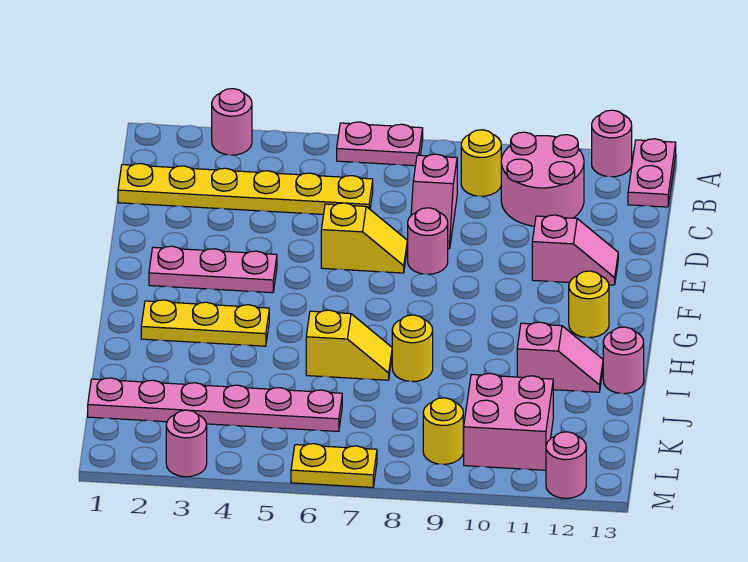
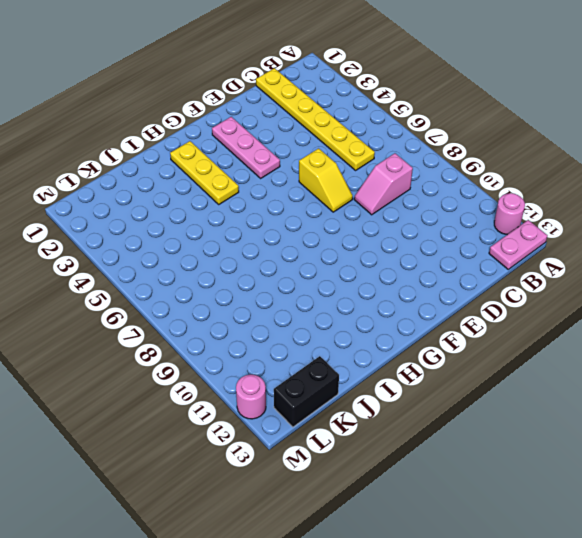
black 1x2 brick [274,356,339,427] -> none
none -> pink 1x1 round brick [212,89,252,155]
none -> pink 1x2 plate [337,122,423,166]
none -> yellow 1x1 round brick [461,130,501,196]

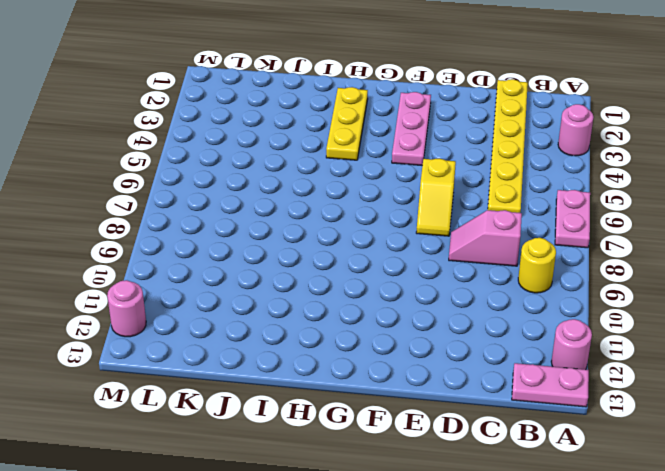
none -> pink 2x2 round brick [501,132,584,226]
none -> pink 1x1 round brick [408,208,448,274]
none -> pink 1x2 slope [532,215,618,285]

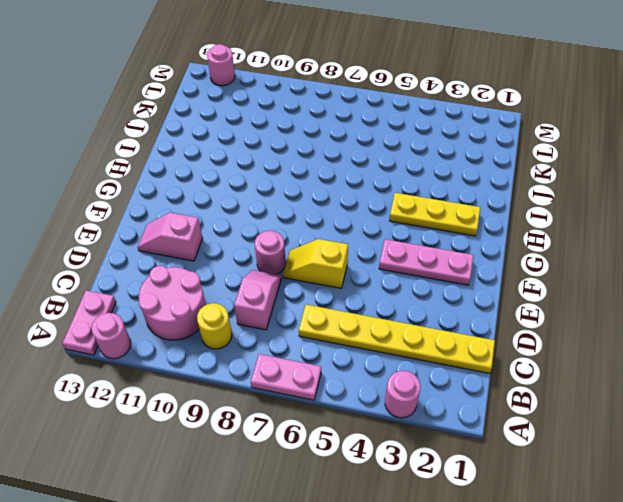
none -> yellow 1x1 round brick [569,271,609,338]
none -> yellow 1x2 slope [306,310,392,380]
none -> yellow 1x1 round brick [392,315,433,382]

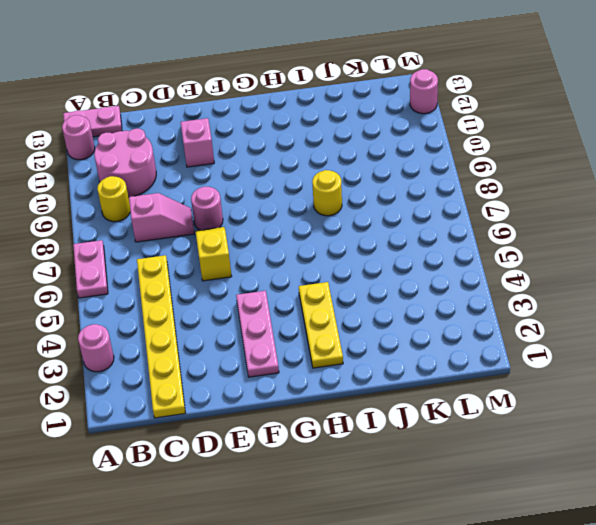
none -> yellow 1x1 round brick [569,271,609,338]
none -> yellow 1x2 slope [306,310,392,380]
none -> pink 1x2 slope [517,322,603,392]

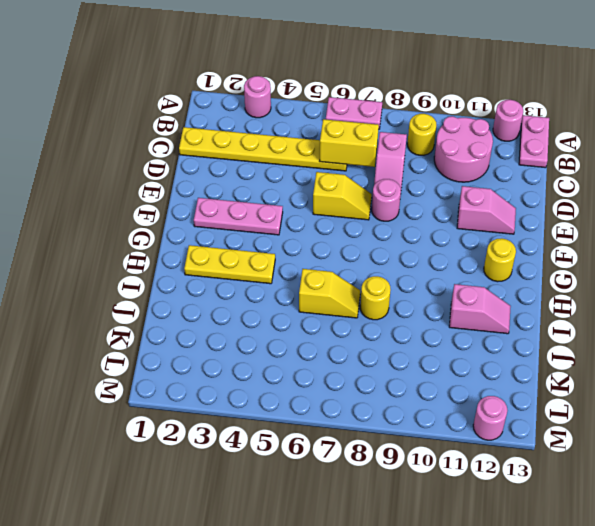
yellow 1x2 brick [320,119,379,167] -> none
none -> pink 1x1 round brick [603,327,644,394]
none -> pink 1x6 plate [88,378,342,431]
none -> pink 2x2 brick [464,373,553,470]

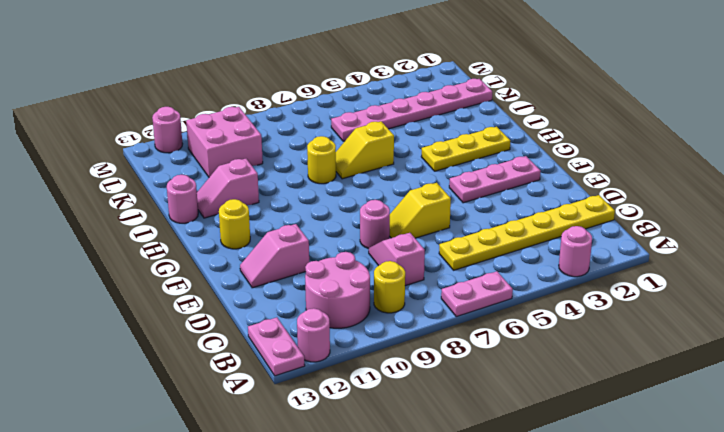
none -> yellow 1x1 round brick [423,398,463,464]
none -> pink 1x1 round brick [166,410,207,477]
none -> yellow 1x2 plate [291,444,377,487]

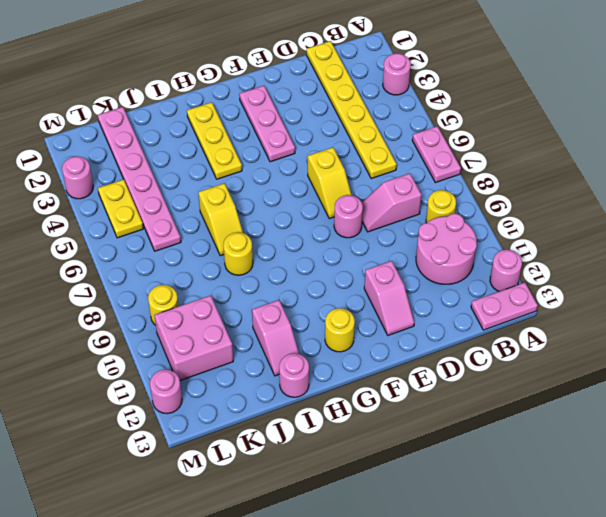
yellow 1x2 plate [98,180,143,238] -> yellow 1x2 plate moved to [291,444,377,487]

